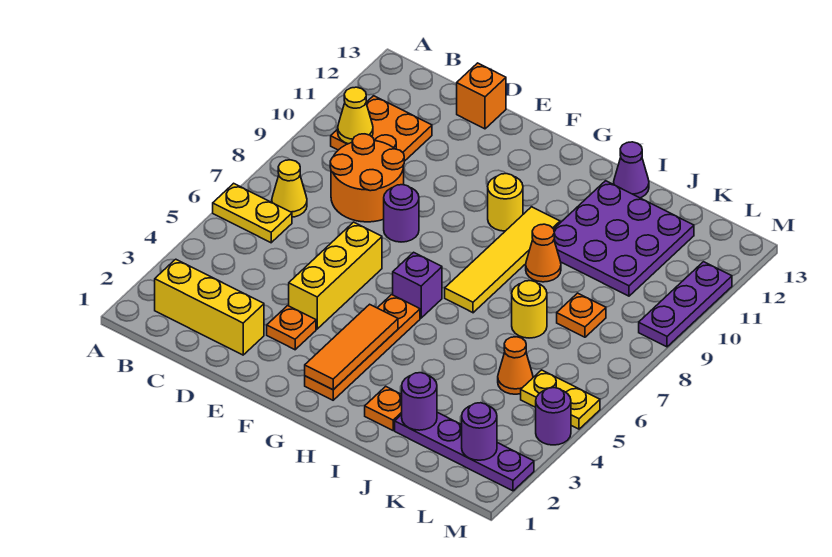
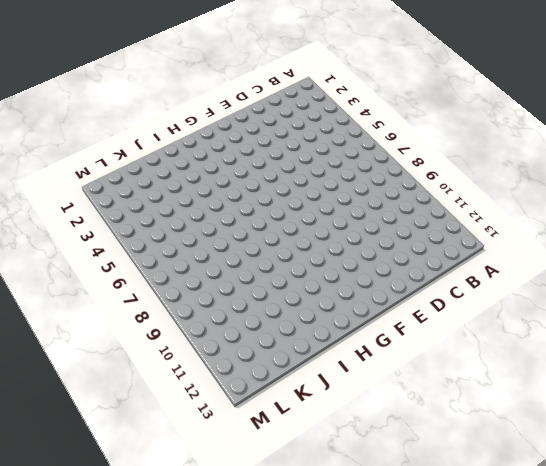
none -> yellow 1x2 plate [213,183,292,243]
none -> yellow 1x3 brick [155,259,264,355]
none -> yellow 1x1 cone [272,160,307,217]

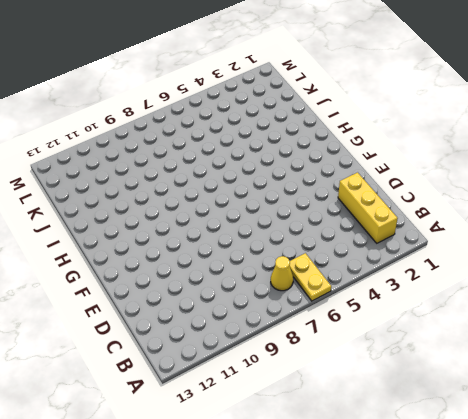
none -> orange 2x2 plate [331,96,432,161]
none -> orange 2x2 round brick [330,134,404,222]
none -> orange 1x1 brick [457,63,506,129]

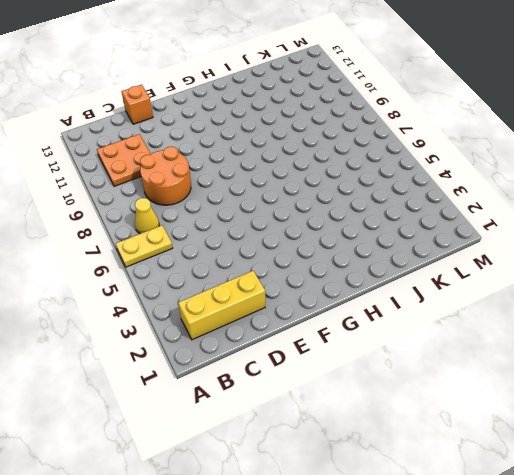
none -> orange 1x1 plate [267,306,316,350]
none -> yellow 1x3 brick [289,222,382,329]
none -> purple 1x1 round brick [384,185,419,242]

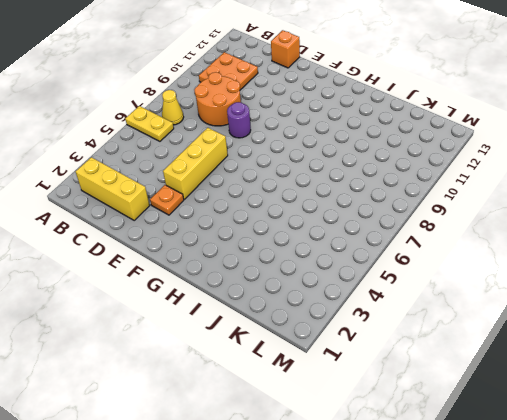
none -> orange 1x4 plate [305,295,420,400]
none -> purple 1x1 brick [393,252,442,318]
none -> yellow 1x1 round brick [488,174,523,231]

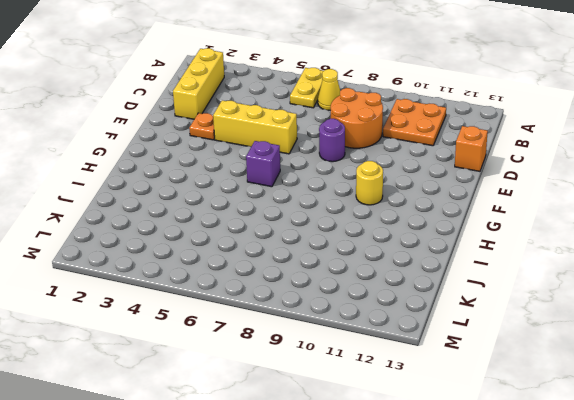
none -> orange 1x4 plate [305,295,420,400]
none -> yellow 1x4 tile [445,207,560,313]
none -> orange 1x1 plate [365,386,402,430]

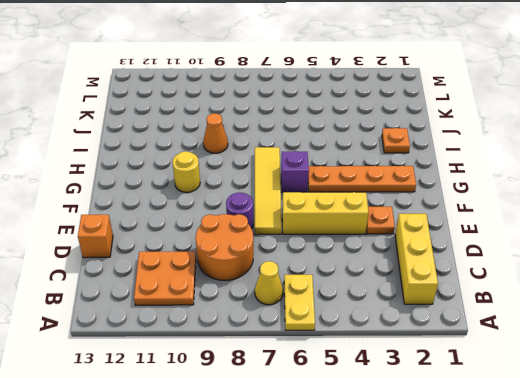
yellow 1x4 tile [255,147,282,235] -> yellow 1x4 tile turned to [445,207,560,313]
none -> purple 3x3 plate [554,181,694,296]
none -> purple 1x1 cone [614,142,649,198]
none -> purple 1x4 plate [395,412,534,491]

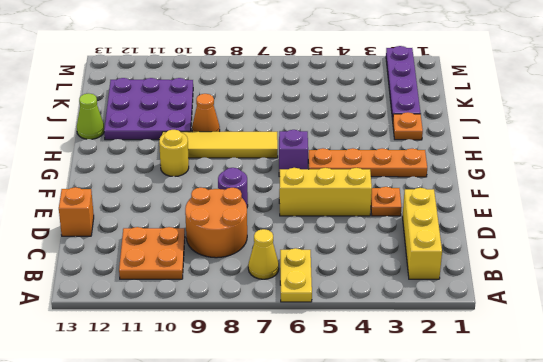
lime 1x1 cone [77,93,104,139] -> purple 1x1 cone [614,142,649,198]
none -> yellow 1x1 round brick [512,281,547,338]
none -> orange 1x1 cone [498,337,533,394]
none -> orange 1x1 plate [557,293,606,337]

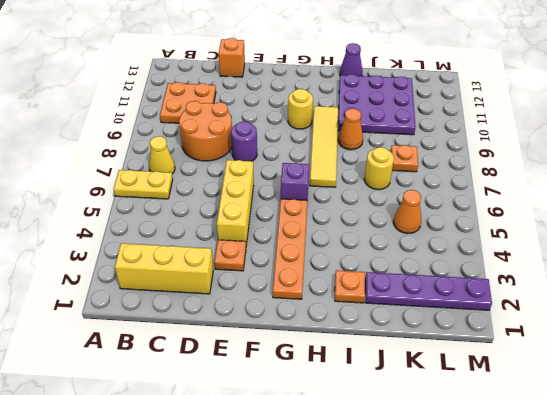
none -> yellow 1x2 plate [521,370,600,429]
none -> purple 1x1 round brick [536,388,571,445]
none -> purple 1x3 plate [639,262,732,347]

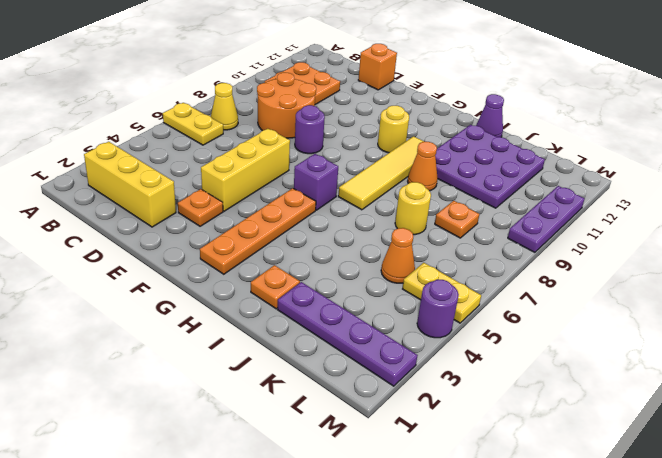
none -> yellow 1x1 cone [338,87,373,144]
none -> orange 1x3 tile [305,304,398,390]
none -> purple 1x1 round brick [402,373,437,430]

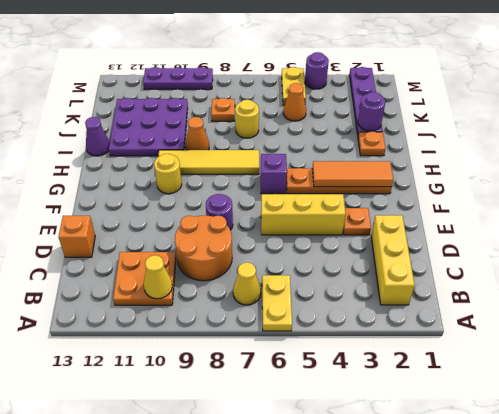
none -> purple 1x1 round brick [462,403,497,460]

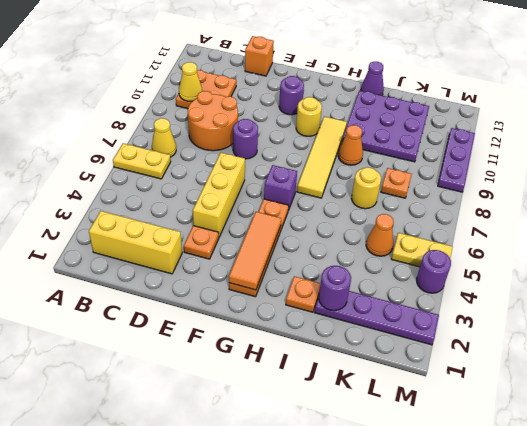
purple 1x1 round brick [279,76,304,115] -> purple 1x1 round brick moved to [462,403,497,460]

